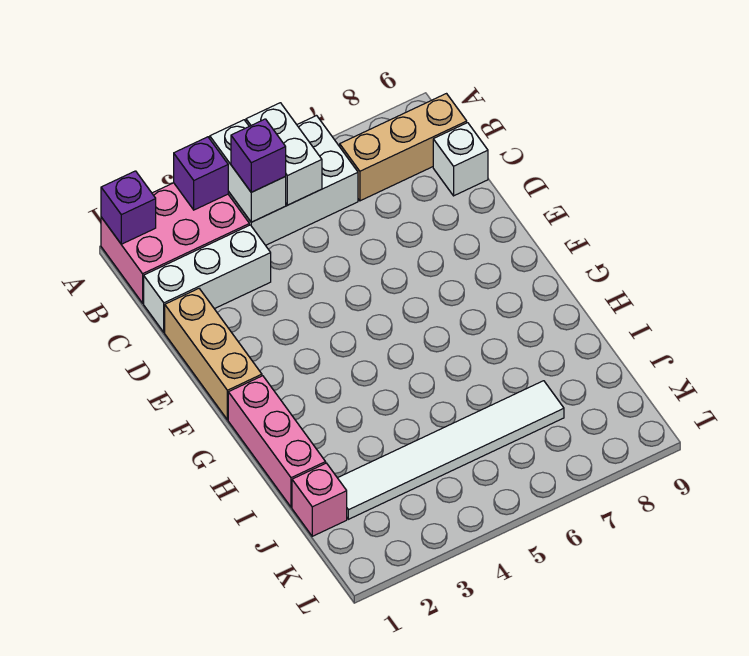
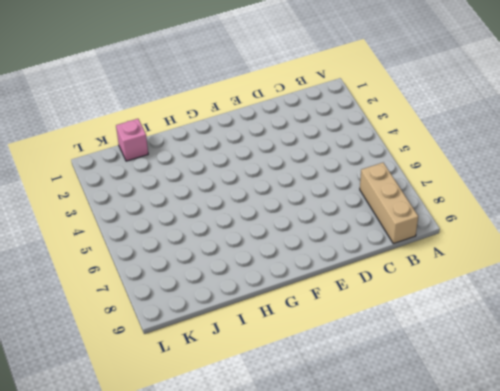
none -> pink 2x3 brick [101,183,249,303]
none -> white 2x3 brick [228,116,358,245]
none -> white 1x3 brick [144,225,271,332]

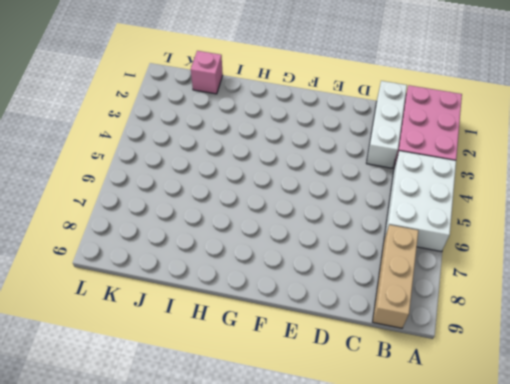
none -> white 1x1 brick [433,123,488,196]
none -> tan 1x3 brick [165,289,262,420]
none -> pink 1x3 brick [228,376,326,507]

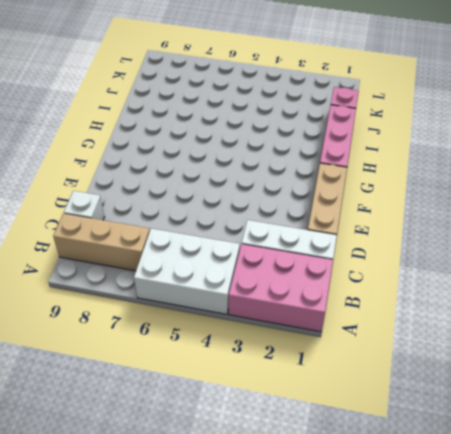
none -> white 1x6 tile [338,381,564,519]
none -> purple 1x1 brick [101,171,156,244]
none -> purple 1x1 brick [174,137,229,210]

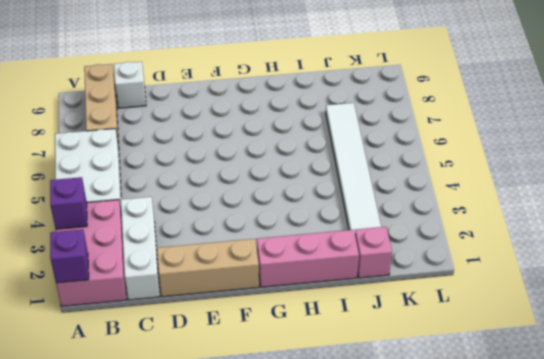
none -> white 1x2 brick [210,120,286,222]
none -> white 1x2 brick [246,103,322,205]
none -> purple 1x1 brick [231,119,286,192]

